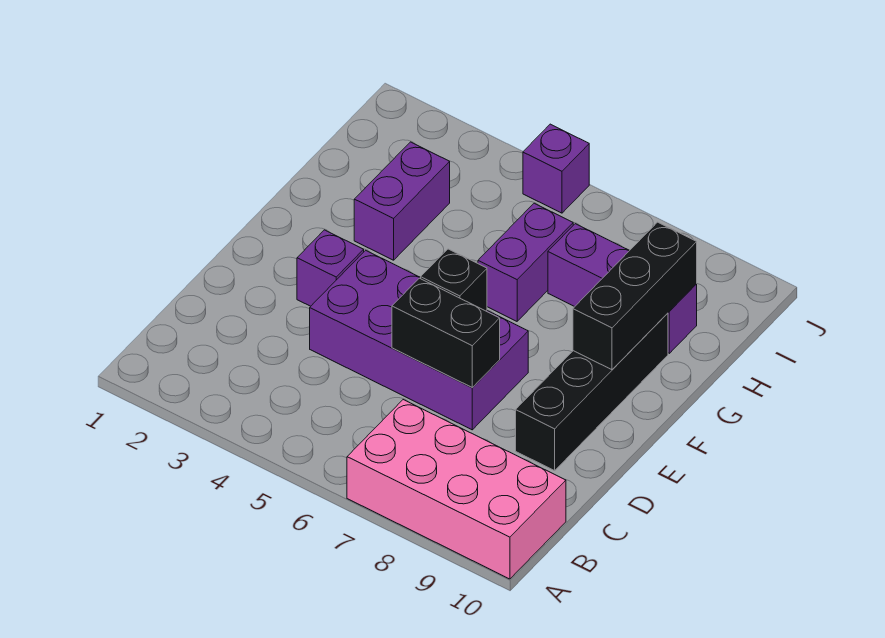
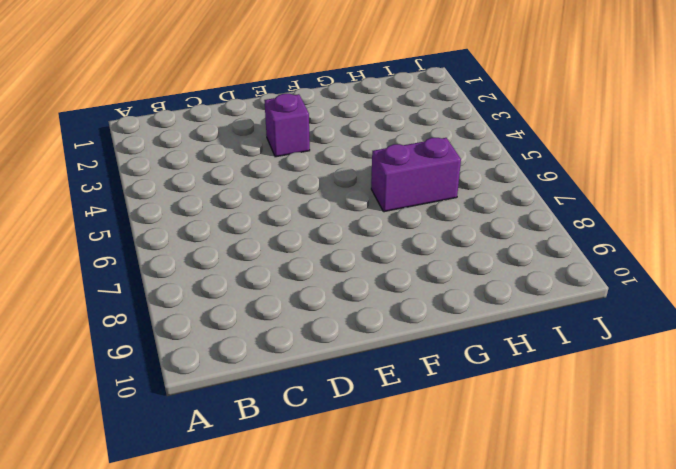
none -> pink 2x4 brick [347,400,566,579]
none -> purple 2x4 brick [310,250,528,430]

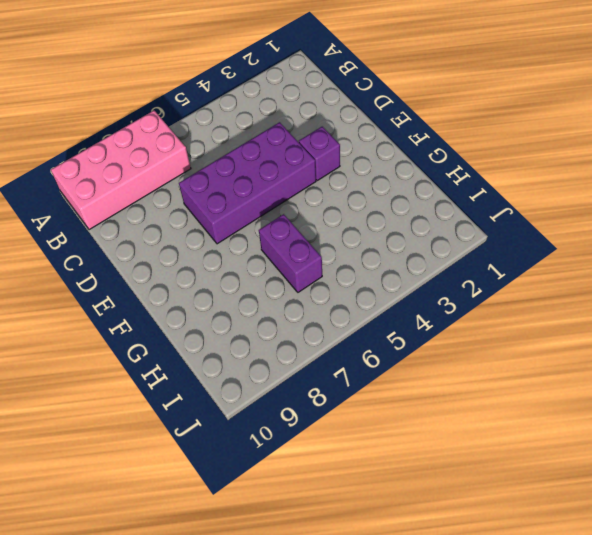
none -> black 1x4 brick [516,313,668,471]
none -> purple 1x2 brick [354,142,450,260]

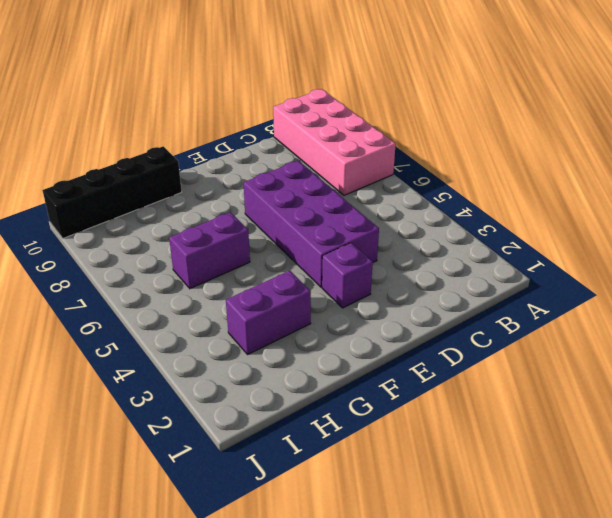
black 1x4 brick [43,146,182,238] -> black 1x4 brick moved to [516,313,668,471]
none -> purple 1x3 brick [548,224,697,353]
none -> purple 1x1 brick [523,124,589,213]

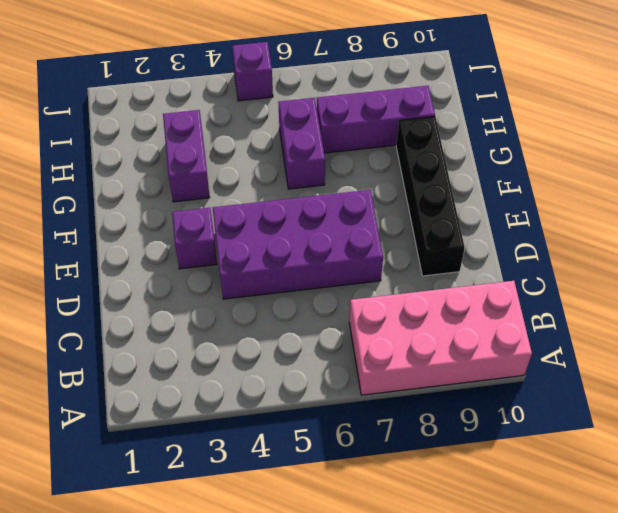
none -> black 1x2 brick [392,278,500,388]
none -> black 1x1 brick [420,249,487,311]

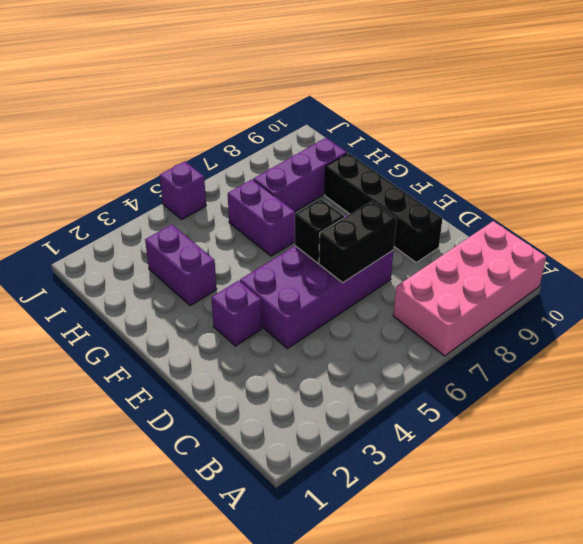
none -> black 1x3 brick [573,222,697,370]

